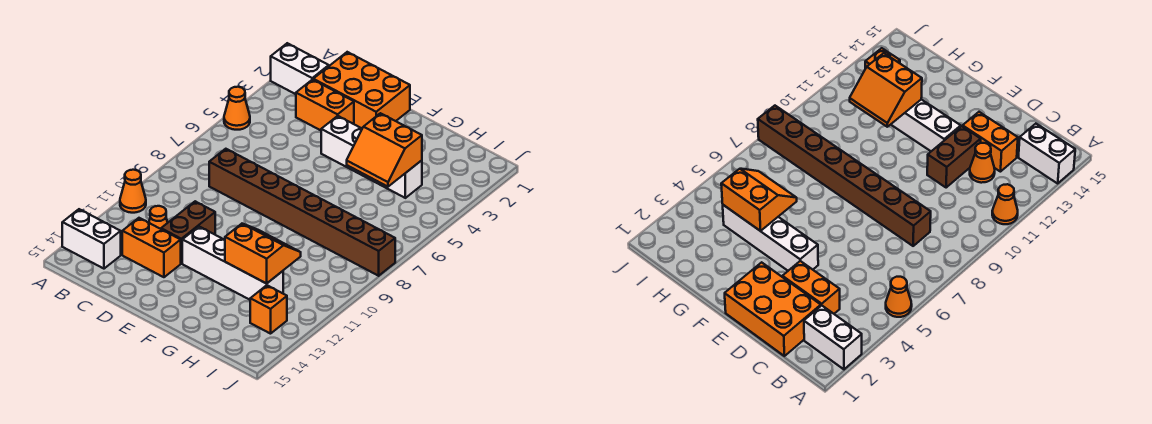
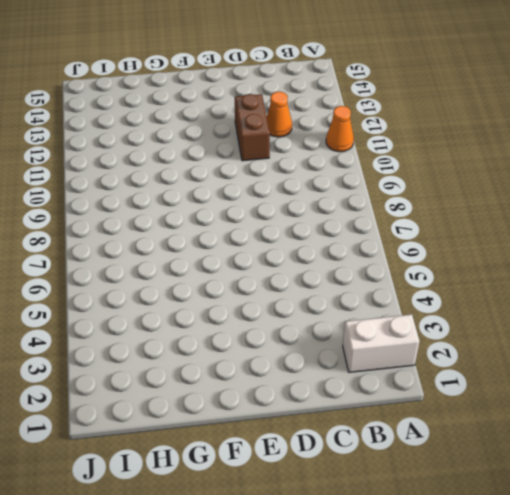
none -> orange 1x1 cone [224,87,250,130]
none -> white 1x2 brick [62,209,121,269]
none -> orange 2x3 brick [313,52,410,128]

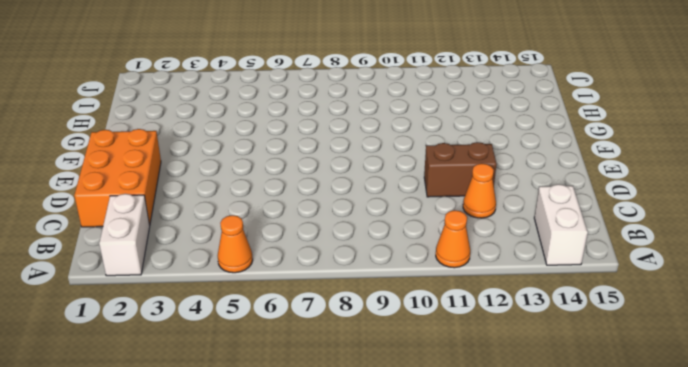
none -> orange 1x2 brick [296,79,354,130]
none -> brown 1x8 brick [209,149,395,276]
none -> orange 1x2 brick [122,218,181,277]

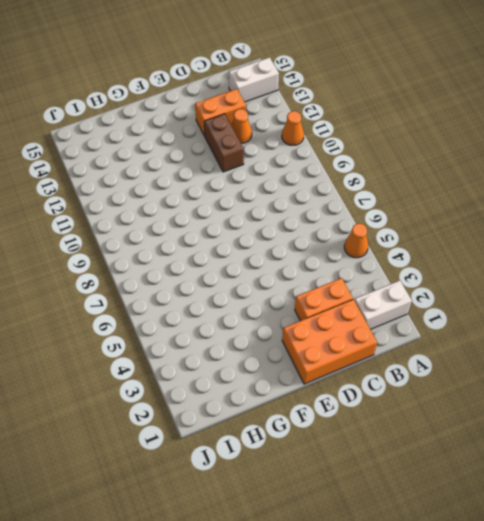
none -> brown 1x8 brick [209,149,395,276]
none -> white 1x4 brick [321,116,422,198]
none -> white 1x4 brick [182,227,283,300]

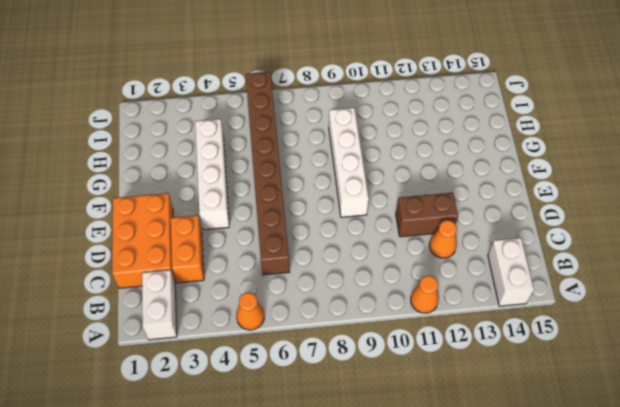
brown 1x8 brick [246,72,290,275] -> brown 1x8 brick moved to [209,149,395,276]
white 1x4 brick [329,108,369,217] -> white 1x4 brick moved to [182,227,283,300]
none -> orange 1x2 brick [122,218,181,277]
none -> orange 1x1 brick [250,285,287,334]
none -> orange 2x2 slope [347,113,422,187]

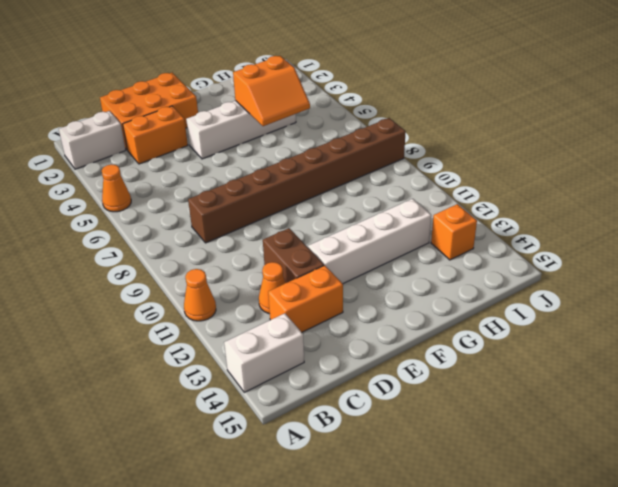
none -> orange 2x2 slope [225,224,301,284]

